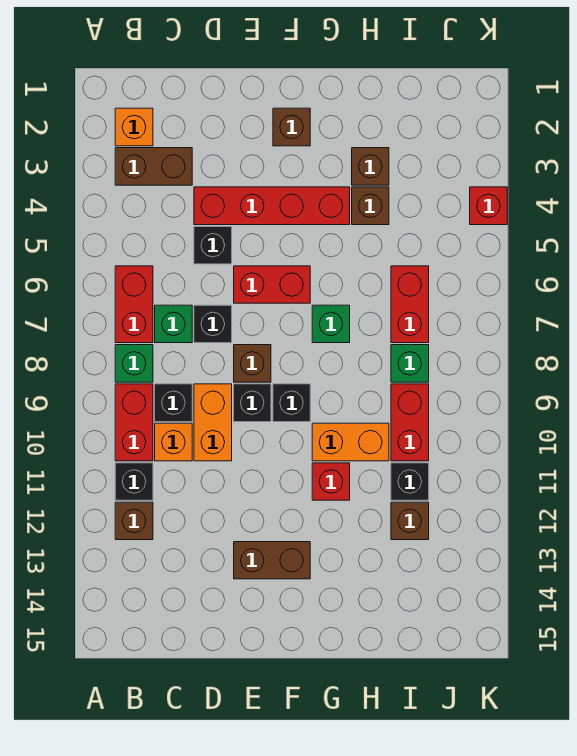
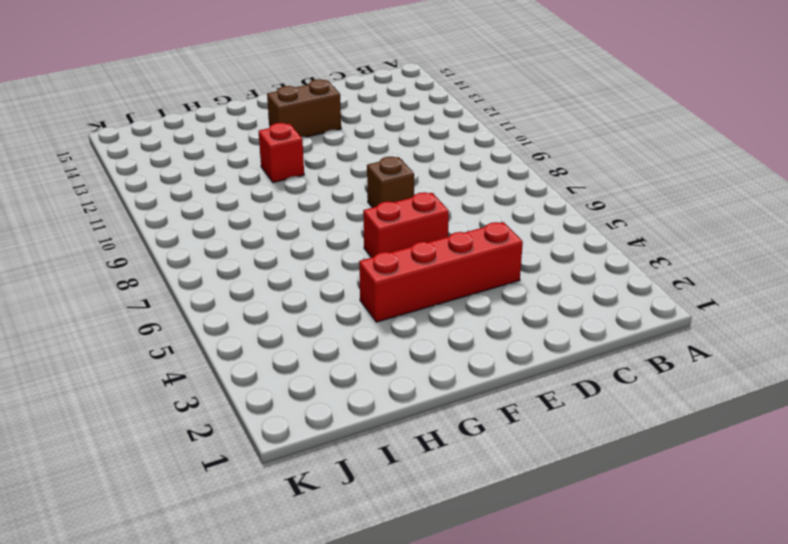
none -> orange 1x1 brick [115,108,153,146]
none -> brown 1x2 brick [115,148,192,185]
none -> red 1x2 brick [115,266,153,343]
none -> green 1x1 brick [115,345,153,382]

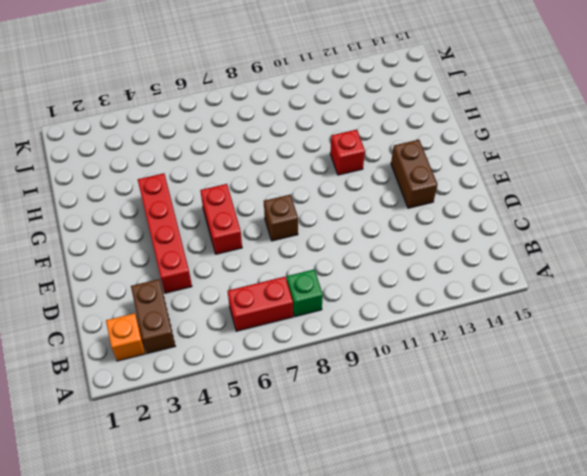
none -> red 1x2 brick [115,384,153,461]
none -> black 1x1 brick [115,463,153,500]
none -> brown 1x1 brick [115,502,153,540]
none -> green 1x1 brick [155,305,192,343]

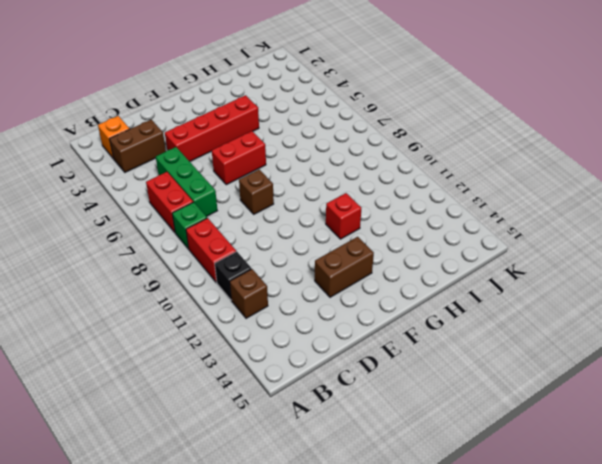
green 1x3 brick [156,147,217,217] -> green 1x1 brick [155,305,192,343]
none -> black 1x1 brick [155,384,192,422]
none -> orange 1x1 brick [155,423,192,461]
none -> black 1x1 brick [194,227,232,264]
none -> black 1x1 brick [194,305,232,343]

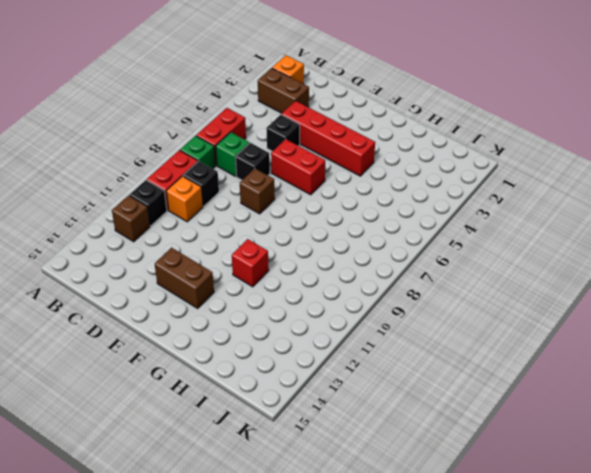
none -> orange 1x2 brick [194,384,232,461]
none -> black 1x1 brick [234,384,271,422]
none -> brown 1x1 brick [273,108,310,146]
none -> black 1x1 brick [273,384,310,422]

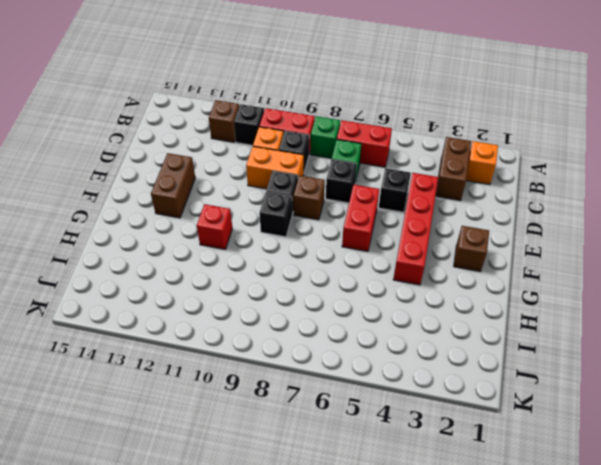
none -> green 1x1 brick [312,305,350,343]
none -> orange 1x2 brick [312,423,389,461]
none -> brown 1x1 brick [352,148,389,185]
none -> brown 1x1 brick [352,187,389,225]

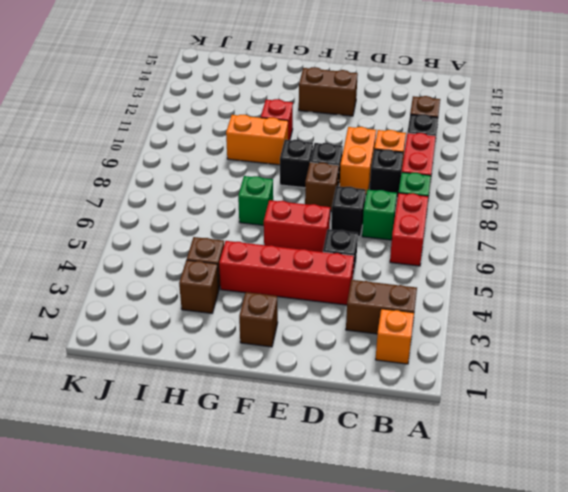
none -> red 1x2 brick [391,266,429,343]
none -> green 1x1 brick [391,345,429,382]
none -> red 1x2 brick [391,384,429,461]
none -> black 1x1 brick [391,463,429,500]

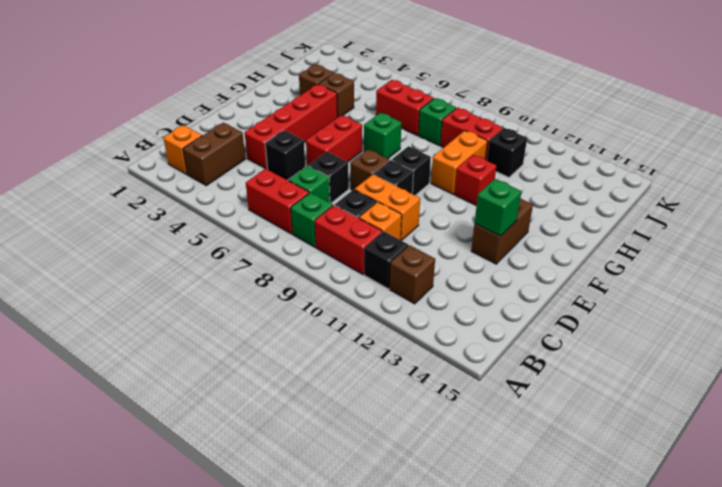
green 1x1 brick [475,179,521,236] -> none
none -> brown 1x1 brick [273,108,310,146]
none -> brown 1x1 brick [391,502,429,540]
none -> red 1x1 brick [470,187,507,225]

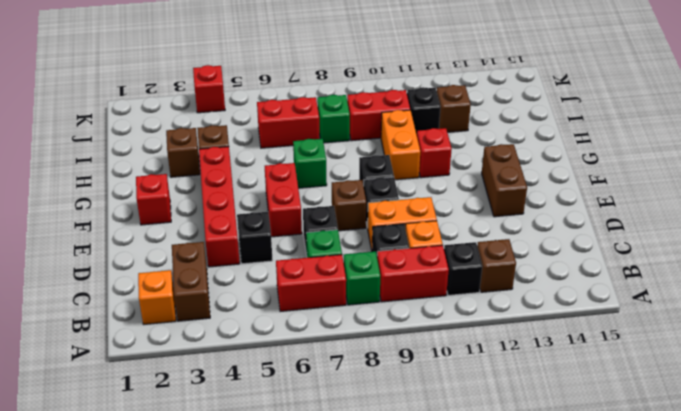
red 1x1 brick [136,174,171,225] -> brown 1x1 brick [273,108,310,146]

